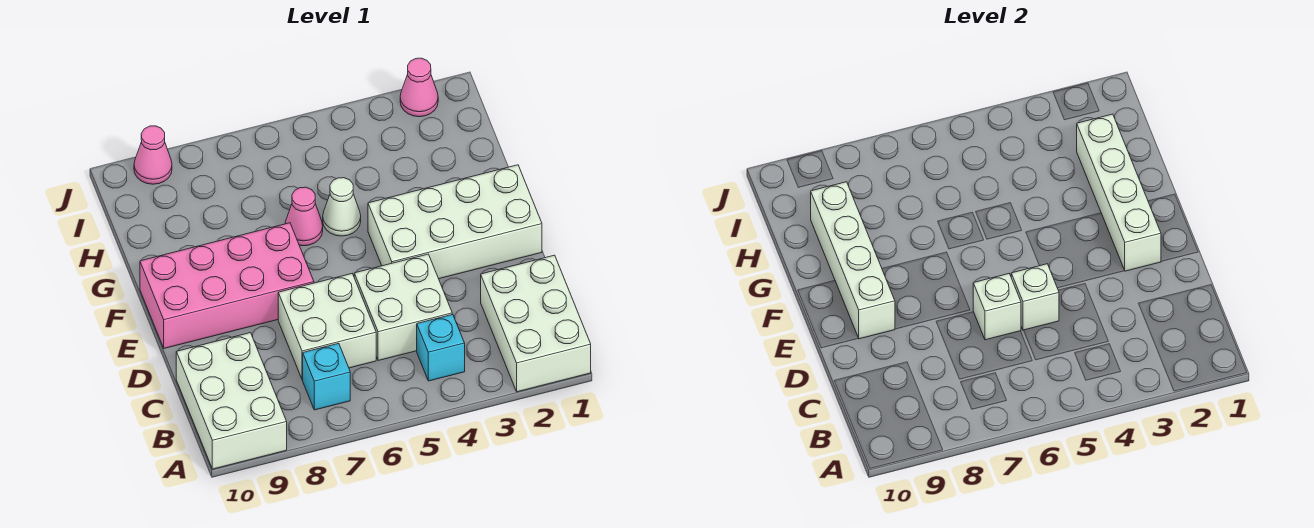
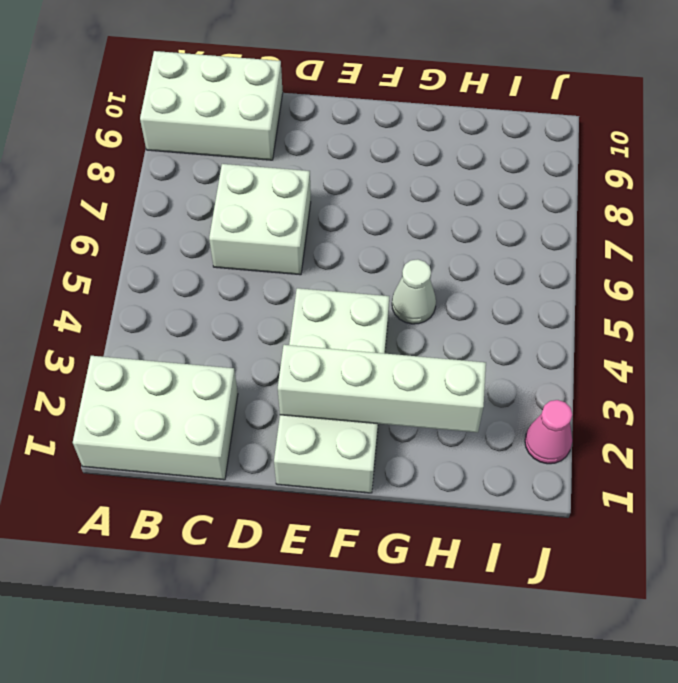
none -> cyan 1x1 brick [417,314,465,381]
none -> cyan 1x1 brick [303,343,350,410]
none -> white 2x2 brick [354,254,452,361]

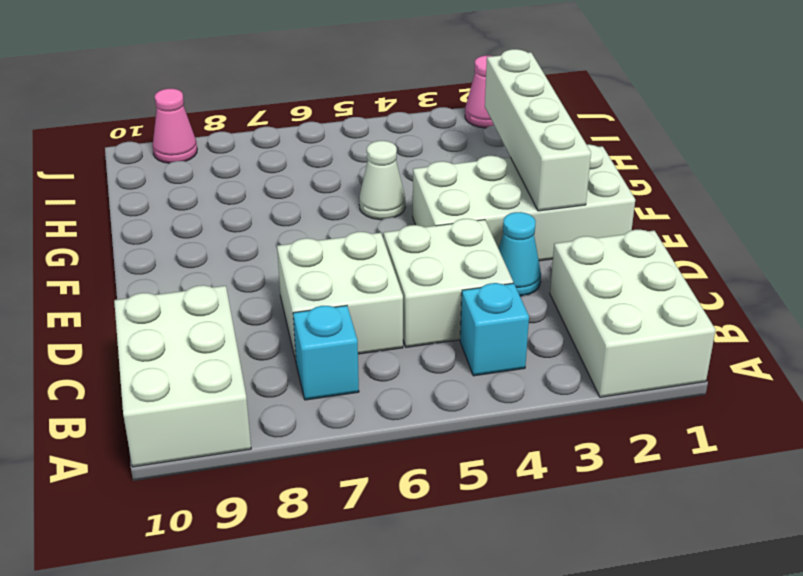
cyan 1x1 cone [498,212,541,296] -> none
none -> pink 2x4 brick [140,223,314,348]
none -> pink 1x1 cone [285,187,323,246]
none -> white 1x1 brick [1011,264,1059,330]

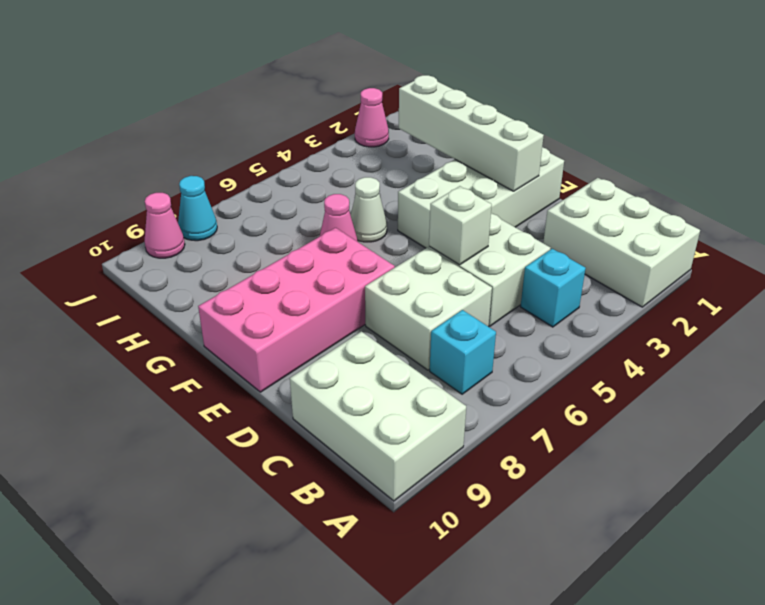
cyan 1x1 cone [178,176,217,241] -> none
none -> white 1x1 brick [973,274,1021,340]
none -> white 1x4 brick [811,182,895,339]

